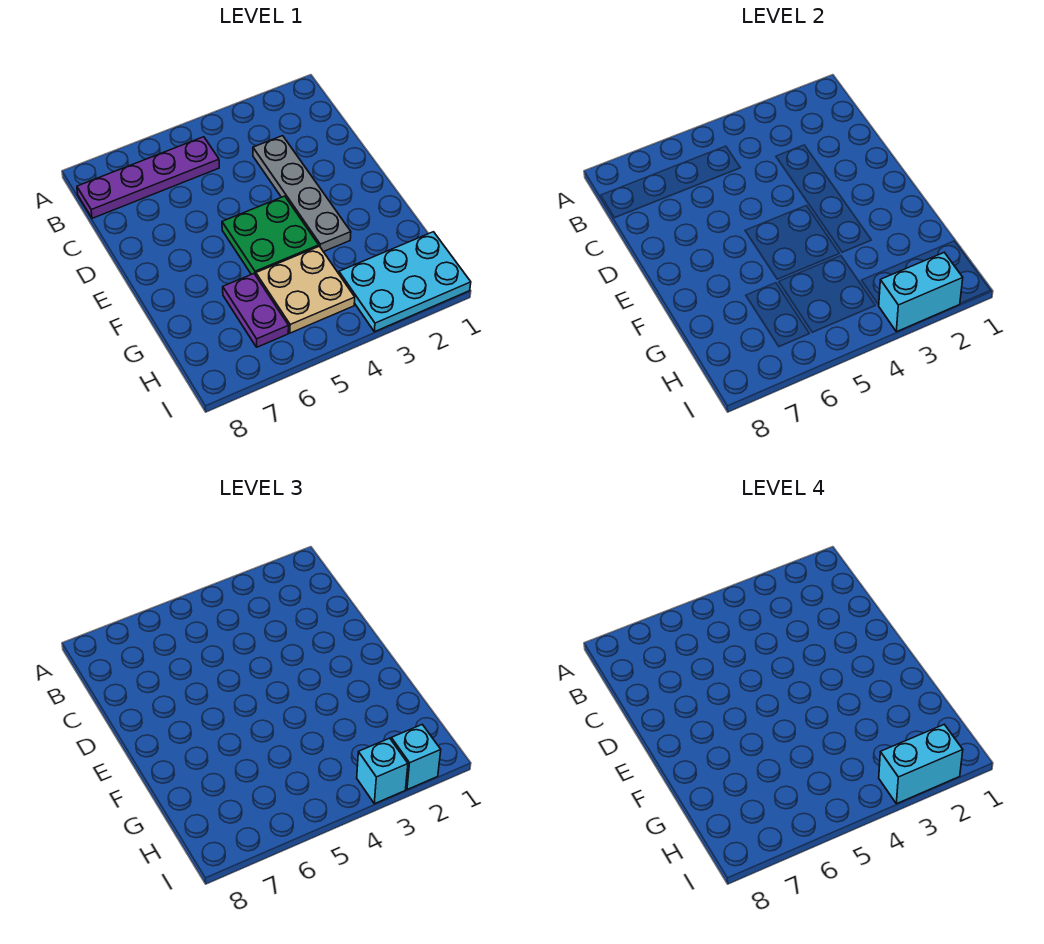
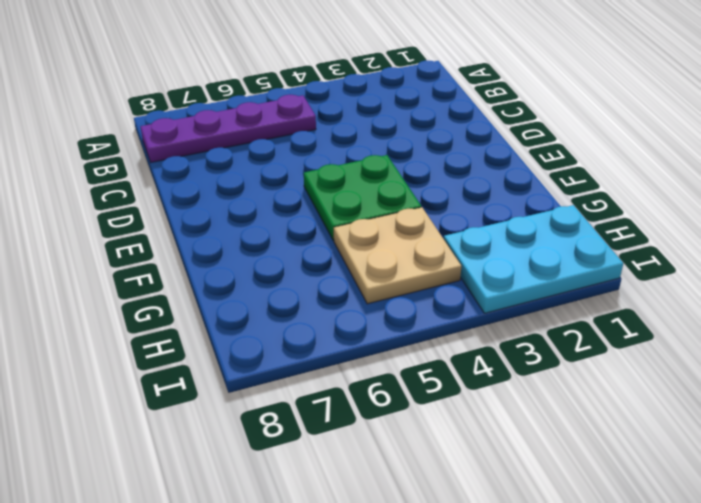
none -> grey 1x4 plate [253,136,351,252]
none -> purple 1x2 plate [223,274,289,347]

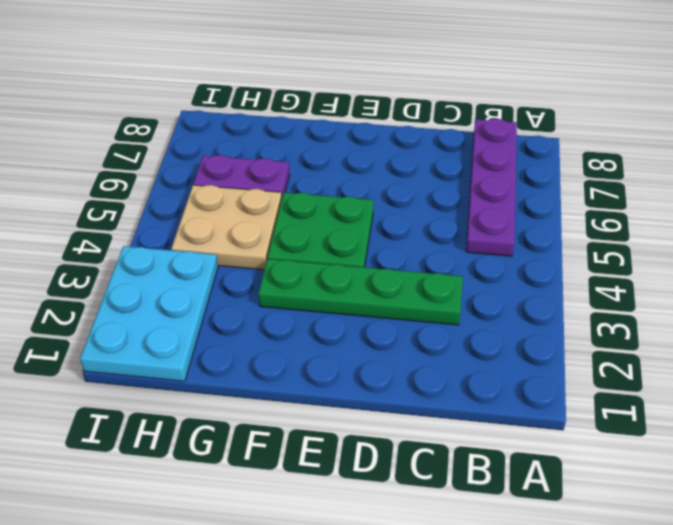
green 1x4 plate [259,259,463,325] -> grey 1x4 plate [253,136,351,252]
none -> cyan 1x2 brick [879,253,963,332]
none -> cyan 1x1 brick [391,725,441,790]

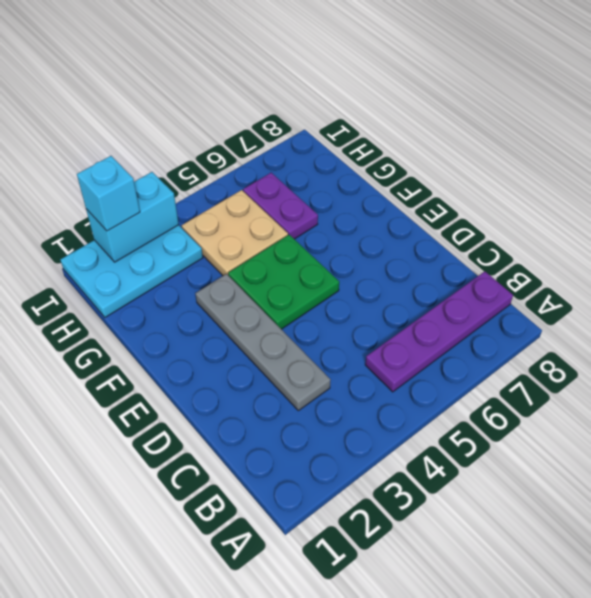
none -> cyan 1x1 brick [357,738,408,804]
none -> cyan 1x2 brick [879,725,963,804]

